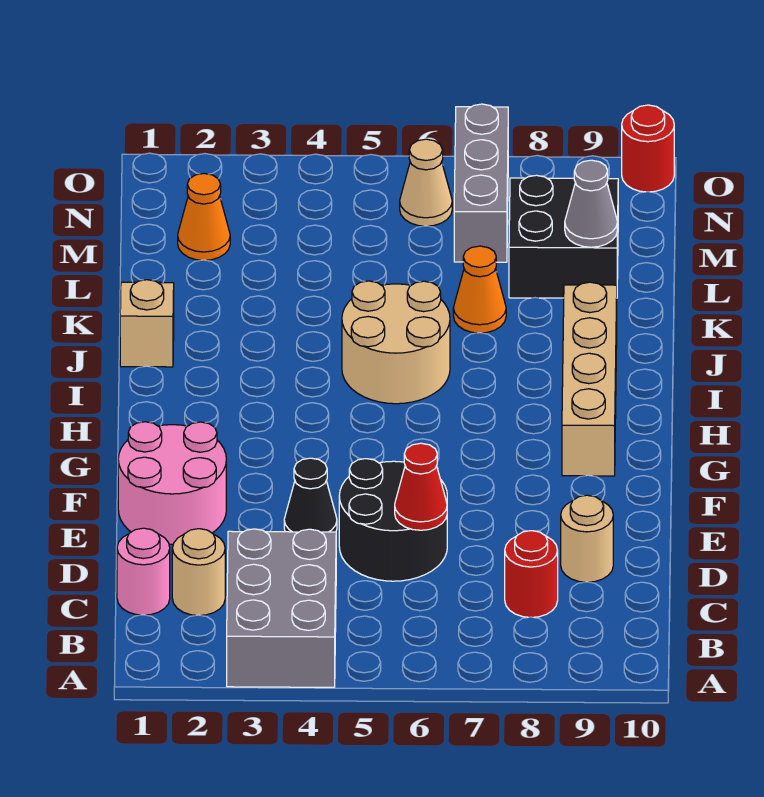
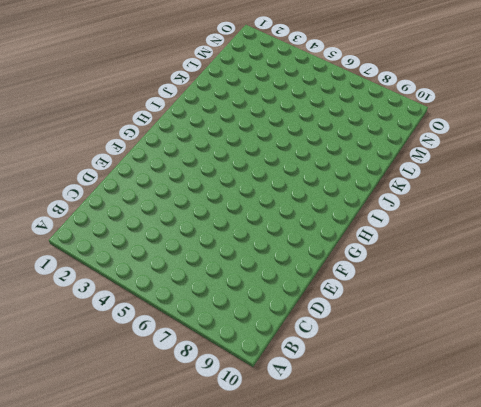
none -> grey 2x3 brick [227,529,336,687]
none -> pink 1x1 round brick [117,528,170,615]
none -> tan 1x1 round brick [172,529,225,615]

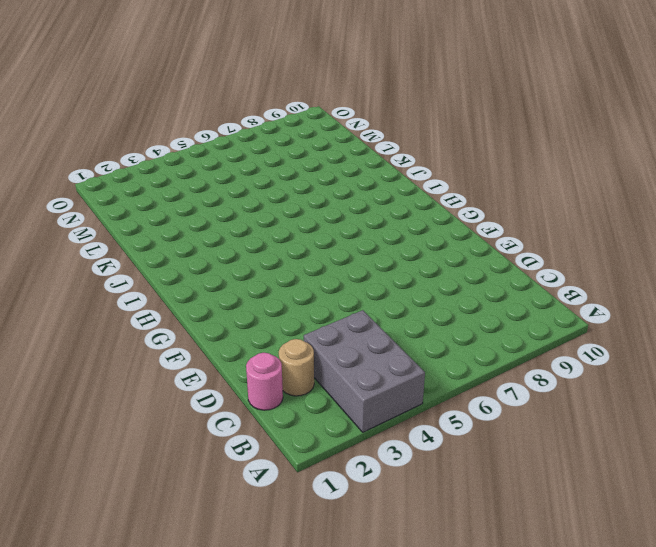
none -> red 1x1 round brick [505,531,558,617]
none -> black 2x2 round brick [339,459,447,581]
none -> tan 1x1 round brick [561,495,613,582]

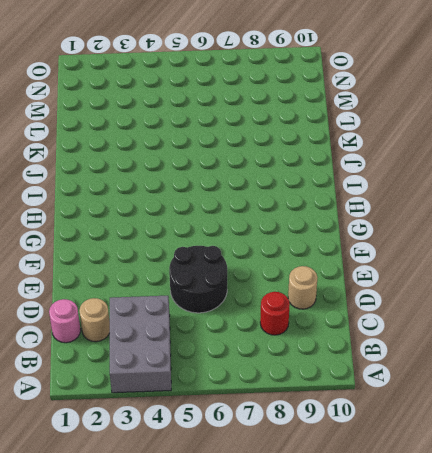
none -> pink 2x2 round brick [118,422,226,544]
none -> black 1x1 cone [284,458,337,532]
none -> tan 1x4 brick [562,282,617,476]

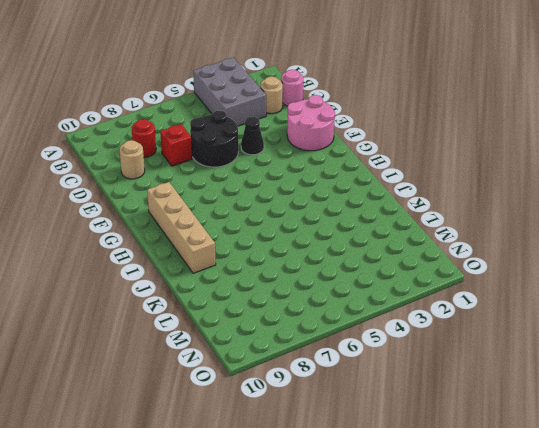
red 1x1 brick [160,124,192,166] -> none
none -> tan 2x2 round brick [342,281,450,404]
none -> tan 1x1 brick [120,280,174,367]
none -> orange 1x1 cone [453,246,506,333]

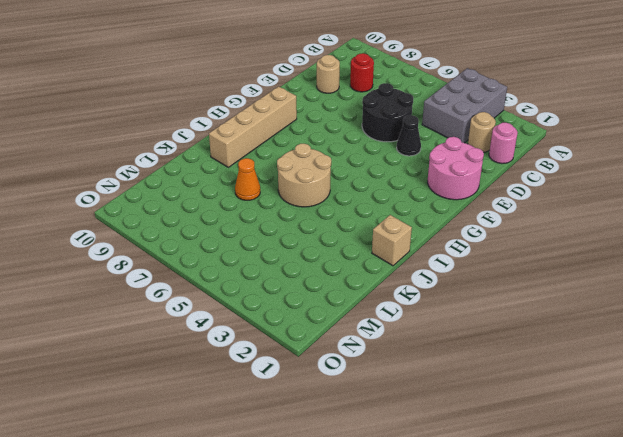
none -> black 2x2 brick [509,175,618,298]
none -> orange 1x1 cone [178,174,230,260]
none -> grey 1x3 brick [454,104,508,262]

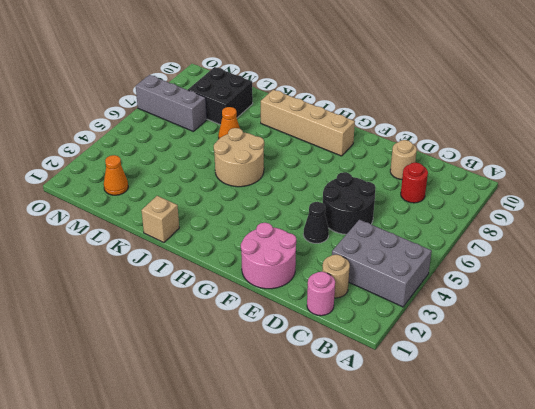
none -> tan 1x1 cone [400,139,452,226]
none -> red 1x1 round brick [622,105,674,192]
none -> red 1x1 cone [395,443,447,530]

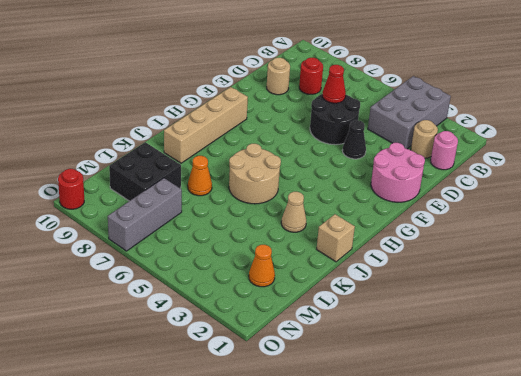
tan 1x1 cone [281,192,306,232] -> tan 1x1 cone moved to [400,139,452,226]
none -> grey 1x1 cone [565,160,617,247]

